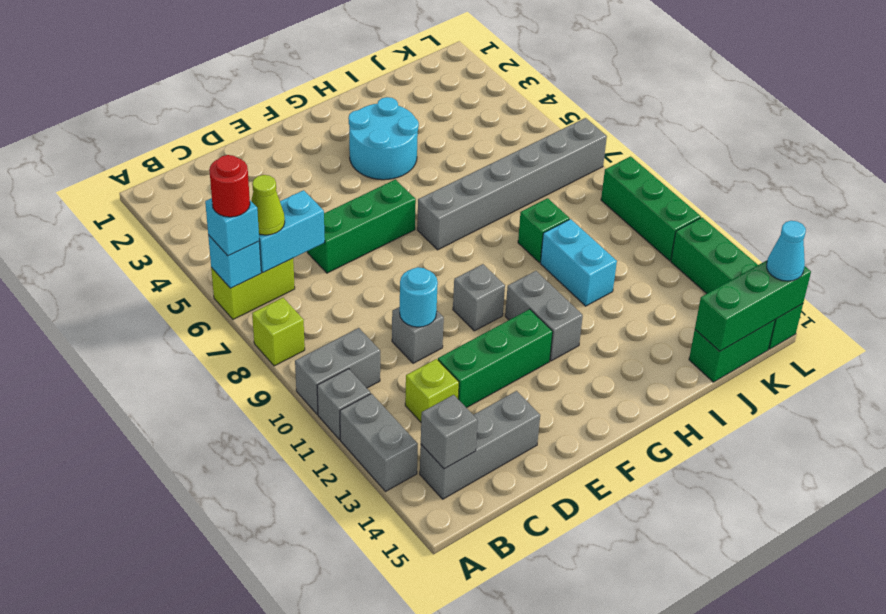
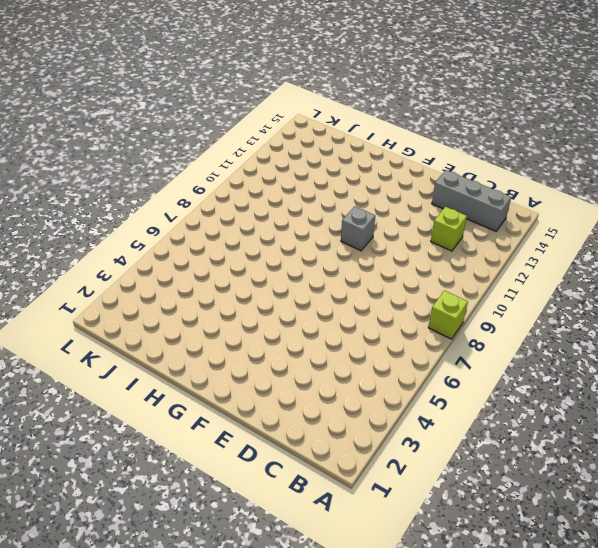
none -> lime 1x2 brick [211,258,295,319]
none -> grey 1x2 brick [295,328,380,414]
none -> grey 1x1 brick [317,369,371,439]

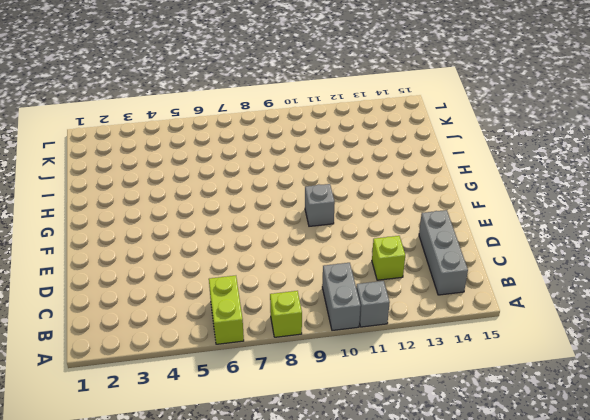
none -> grey 1x2 brick [340,394,418,492]
none -> green 1x3 brick [307,180,416,273]
none -> grey 1x1 brick [392,307,444,363]

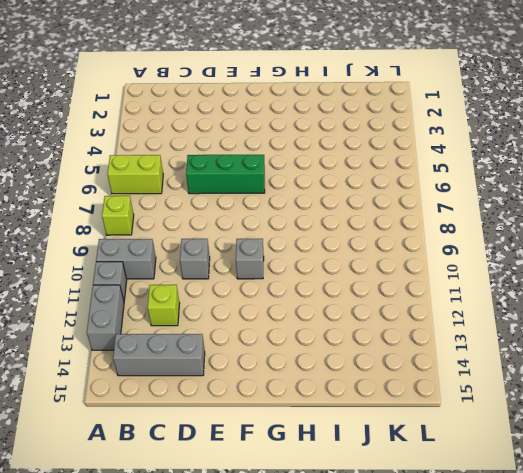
none -> green 1x3 brick [438,309,553,408]
none -> cyan 2x2 round brick [348,97,419,180]
none -> grey 1x6 brick [417,118,607,250]

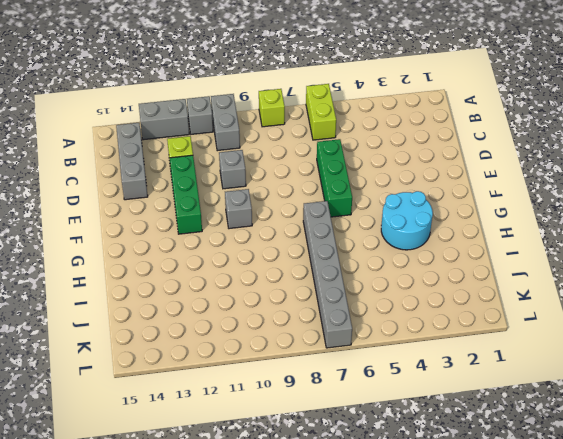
none -> grey 1x2 brick [505,271,583,361]
none -> green 1x1 brick [518,198,570,263]
none -> cyan 1x2 brick [540,219,617,306]

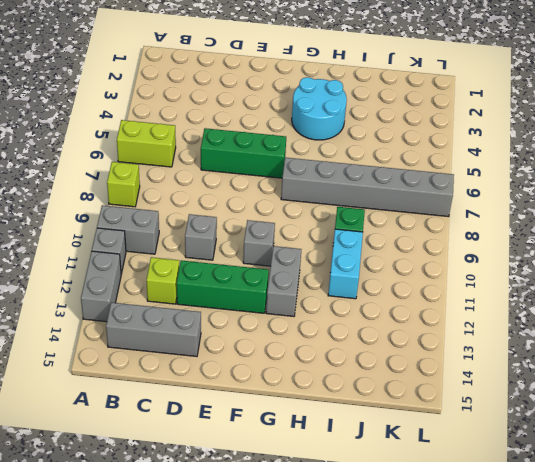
none -> green 1x2 brick [689,320,775,382]
none -> green 1x3 brick [601,156,701,261]
none -> green 1x4 brick [671,217,803,349]

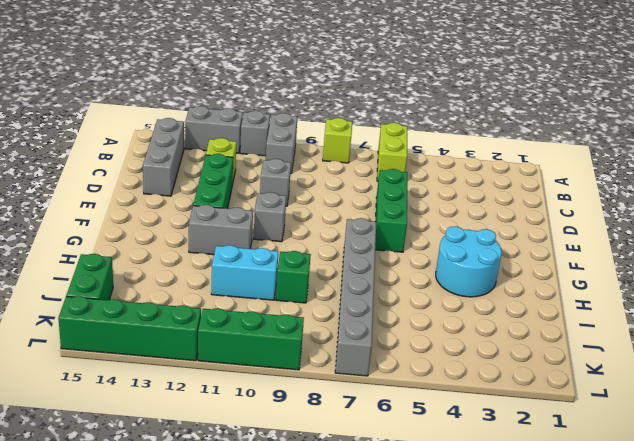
none -> cyan 1x1 brick [208,235,261,288]
none -> cyan 1x2 brick [259,190,325,273]
none -> grey 1x1 brick [421,395,478,469]

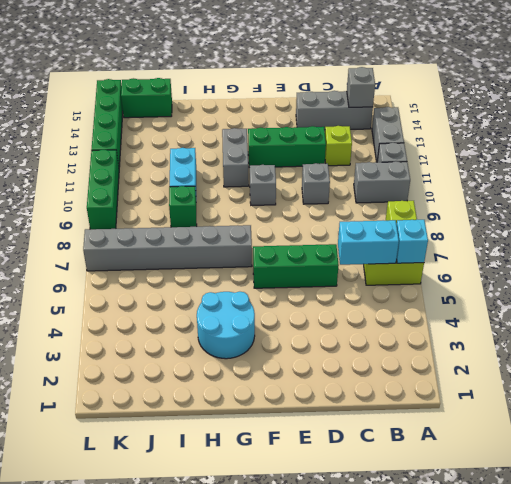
none -> cyan 1x1 round brick [400,267,438,327]
none -> green 1x3 brick [695,261,811,351]
none -> cyan 1x1 brick [205,198,259,256]

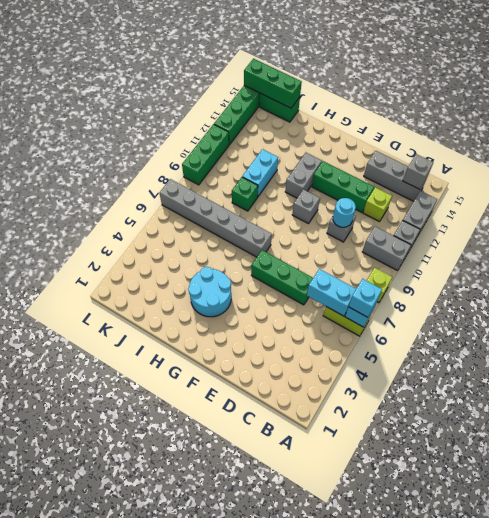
none -> lime 1x1 cone [251,175,285,235]
none -> cyan 1x1 cone [767,221,806,281]
none -> red 1x1 round brick [209,155,250,217]

